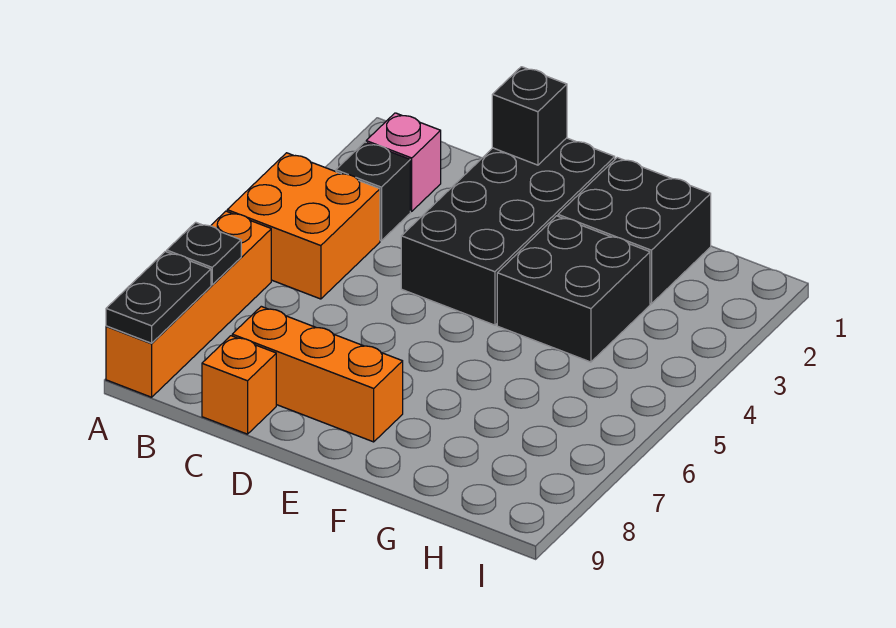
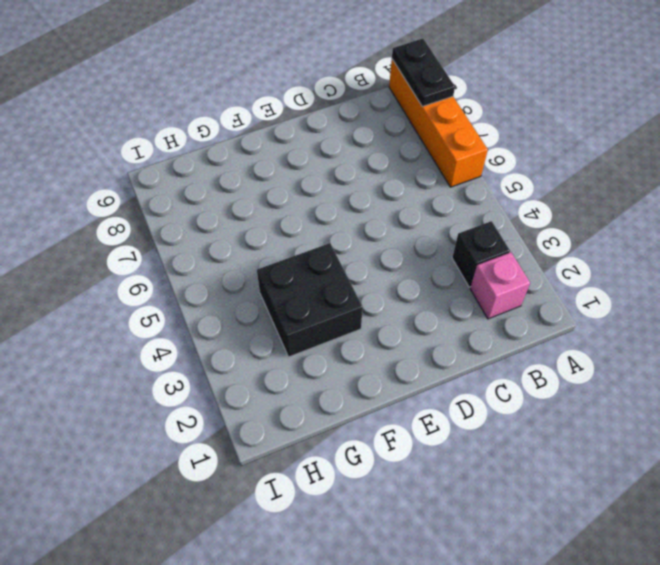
none -> orange 2x2 brick [227,153,380,299]
none -> orange 1x3 brick [232,306,403,442]
none -> orange 1x1 brick [202,336,276,434]

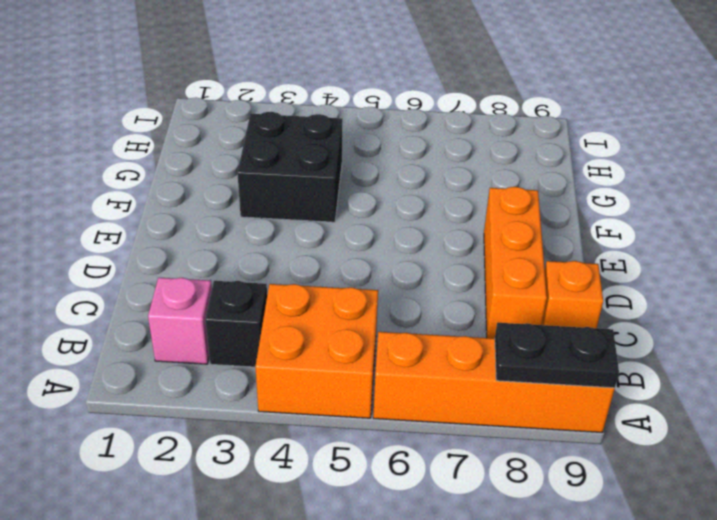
none -> black 2x4 brick [401,138,615,325]
none -> black 2x2 brick [558,158,711,304]
none -> black 1x1 plate [167,222,241,285]

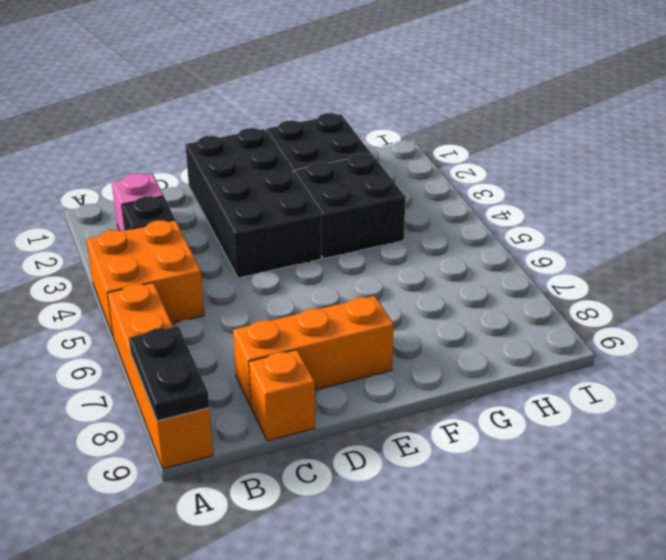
none -> black 1x1 plate [167,222,241,285]
none -> black 1x1 brick [492,67,567,165]

